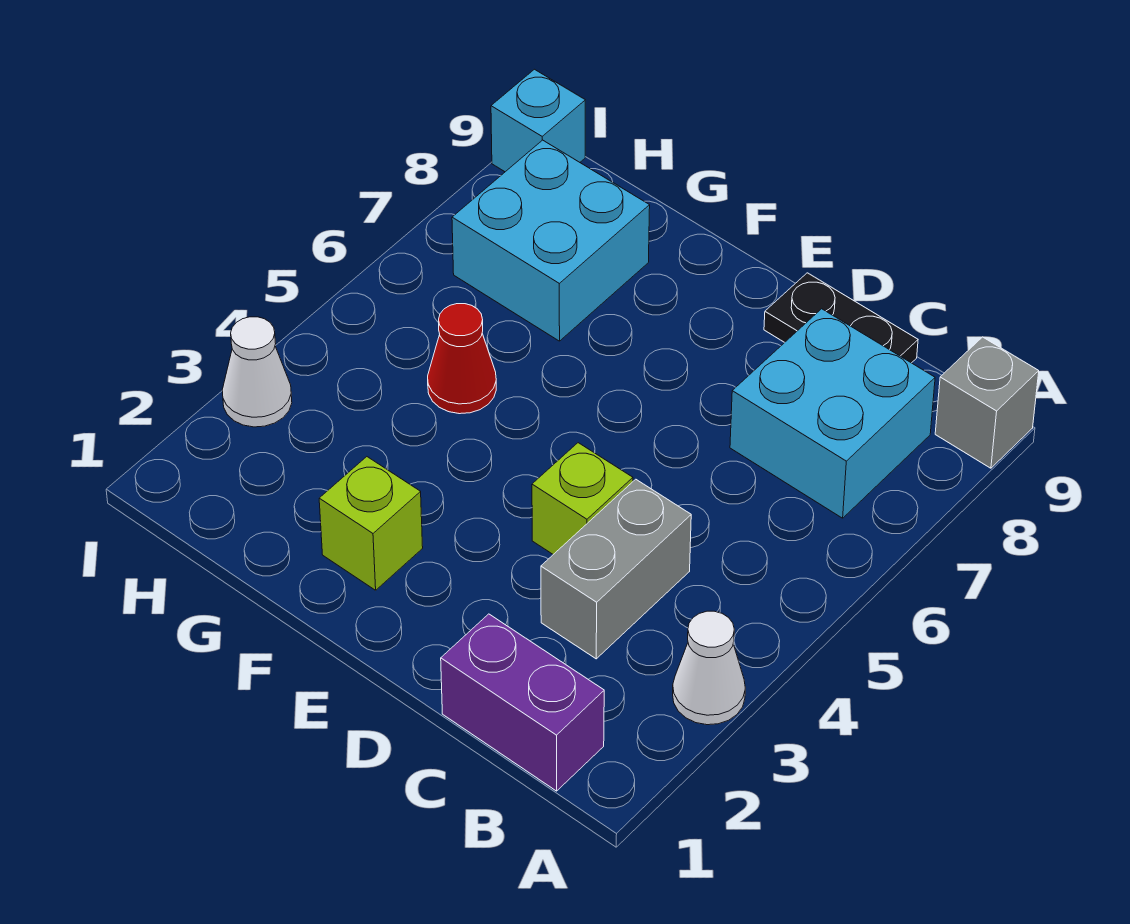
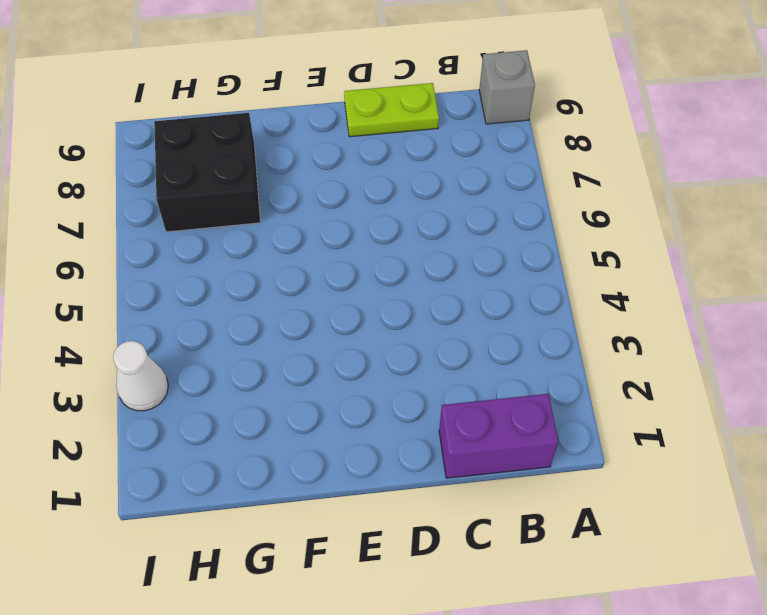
lime 1x2 plate [344,83,439,137] -> black 1x2 plate [764,273,918,363]
black 2x2 brick [154,113,260,232] -> cyan 2x2 brick [452,140,650,341]
none -> white 1x1 cone [673,611,745,725]
none -> cyan 2x2 brick [730,309,935,518]
none -> grey 1x2 brick [541,479,691,659]

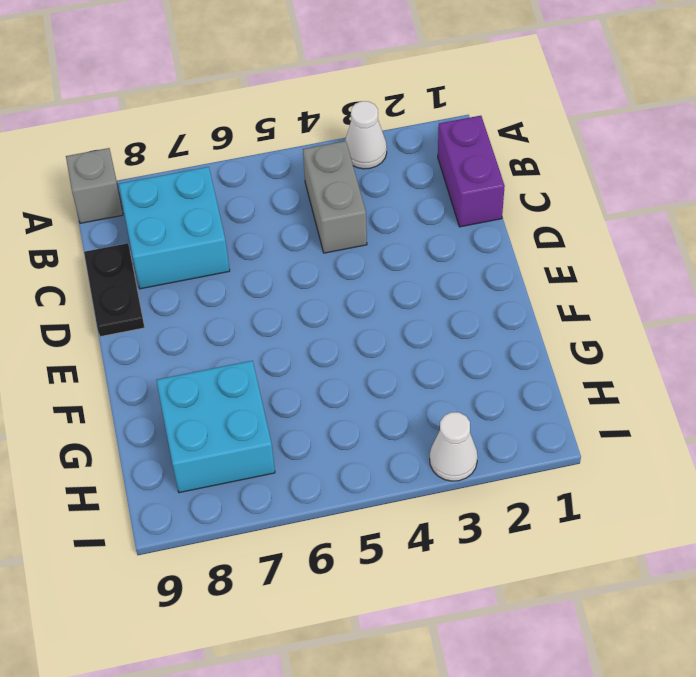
grey 1x2 brick [303,141,367,253] -> grey 1x2 brick turned to [541,479,691,659]
none -> lime 1x1 brick [532,443,633,554]
none -> lime 1x1 brick [319,457,423,590]
none -> red 1x1 cone [428,304,496,414]

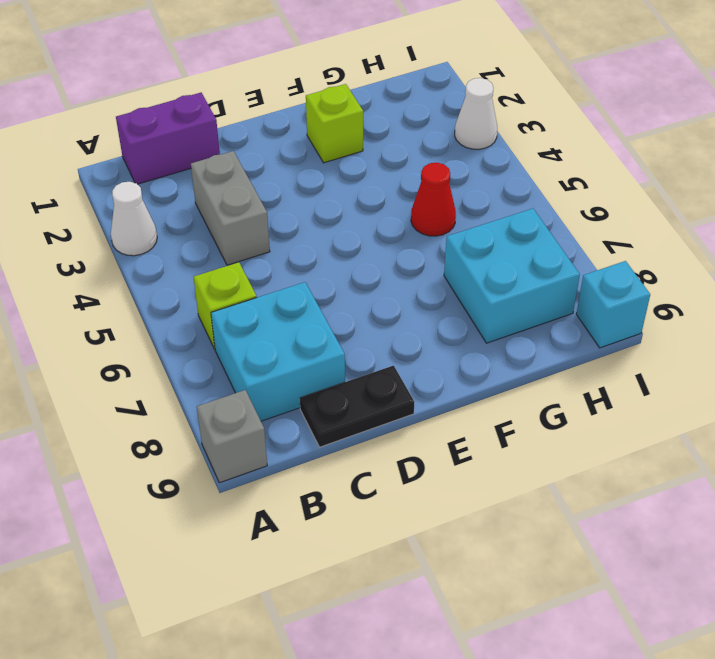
lime 1x1 brick [194,262,257,349] -> lime 1x1 brick moved to [532,443,633,554]

